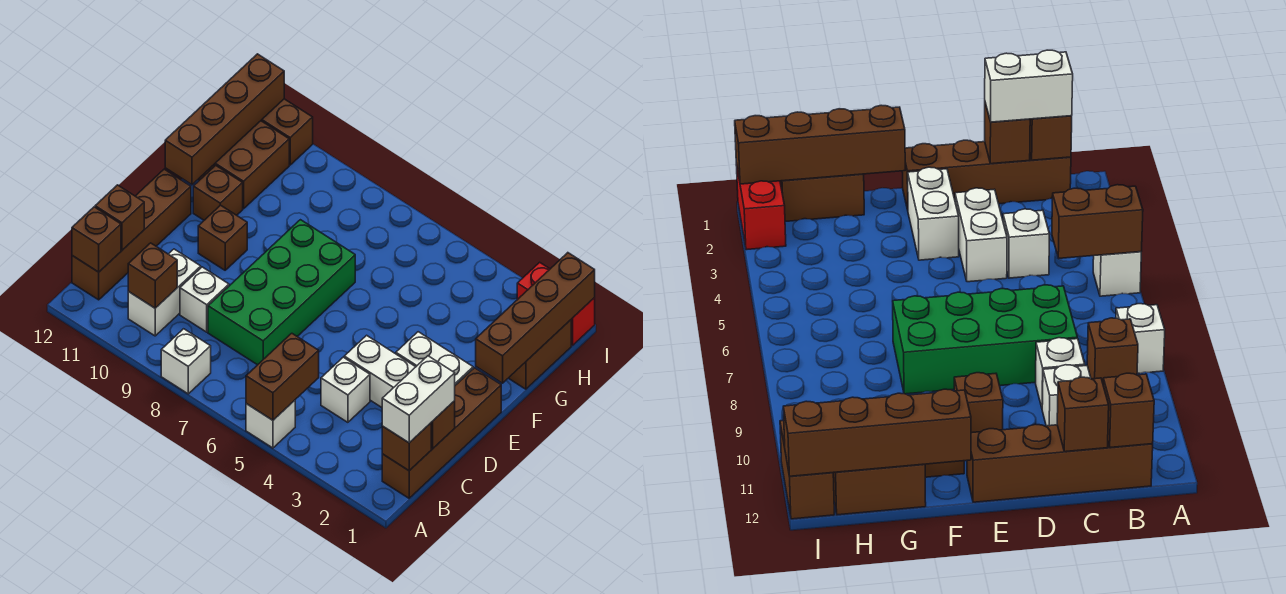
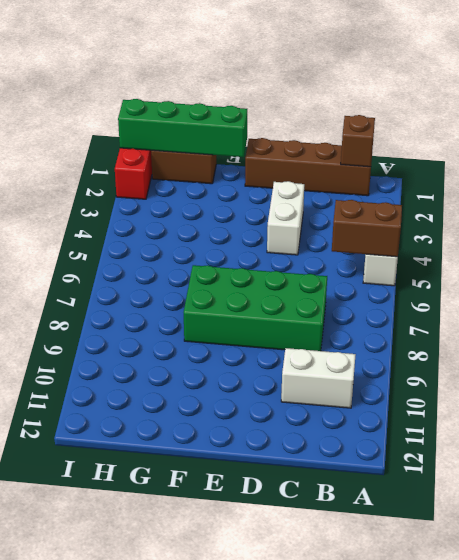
green 1x4 brick [118,99,247,157] -> brown 1x4 brick [476,253,595,383]
none -> white 1x1 brick [161,329,211,394]
none -> brown 1x4 brick [72,169,191,300]
none -> white 1x1 brick [321,357,370,422]

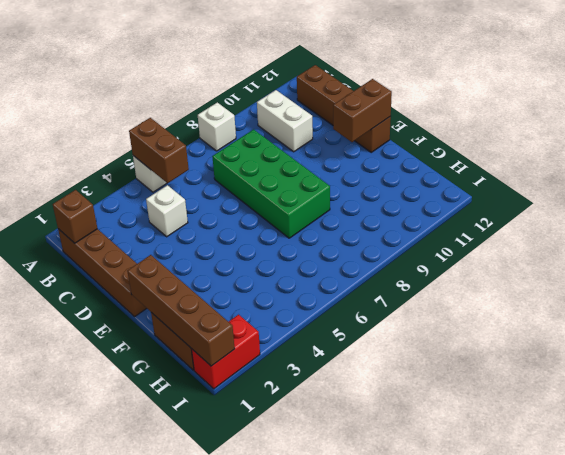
brown 1x2 brick [333,79,392,142] -> brown 1x2 brick moved to [261,99,313,165]
none -> white 1x1 brick [180,267,229,332]
none -> white 1x2 brick [344,335,415,407]
none -> white 1x2 brick [396,332,473,385]

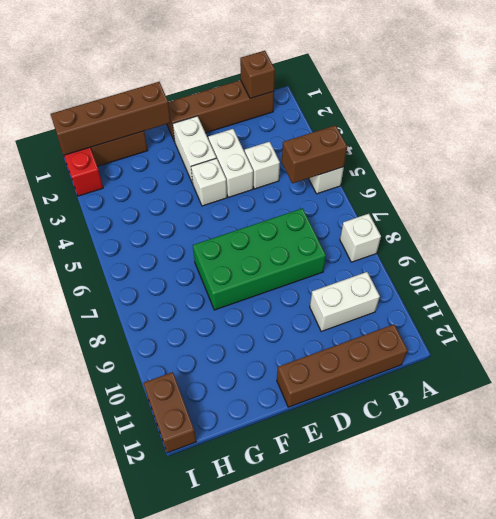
white 1x1 brick [191,158,227,206] -> white 1x1 brick moved to [180,267,229,332]
none -> brown 1x1 brick [198,205,247,270]
none -> brown 1x1 brick [193,165,243,220]
none -> brown 2x2 brick [198,121,289,209]

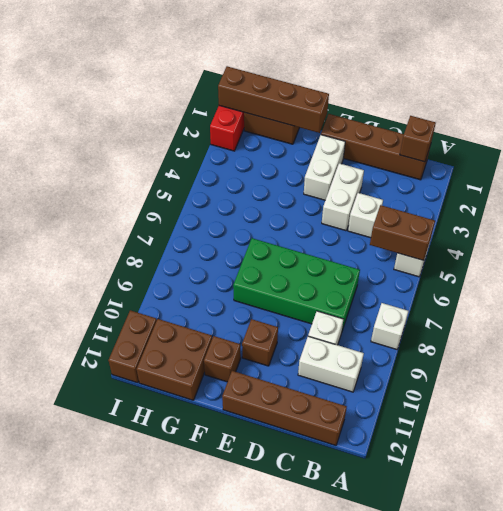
none -> brown 1x1 brick [128,243,177,308]
none -> brown 1x1 brick [72,207,121,272]
none -> brown 1x1 brick [431,401,455,449]

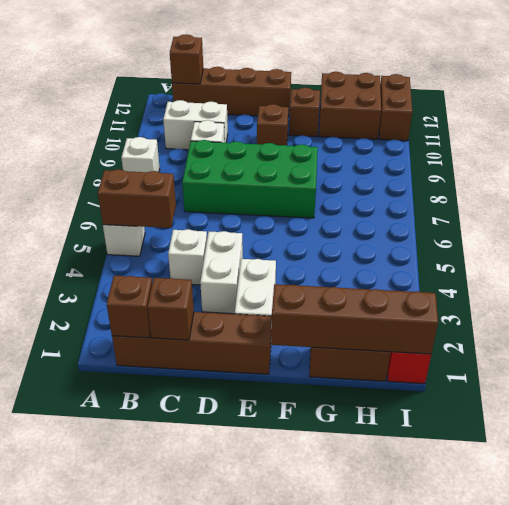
none -> brown 1x1 brick [128,243,177,308]
none -> brown 1x1 brick [95,185,144,250]
none -> brown 1x4 brick [165,54,284,185]

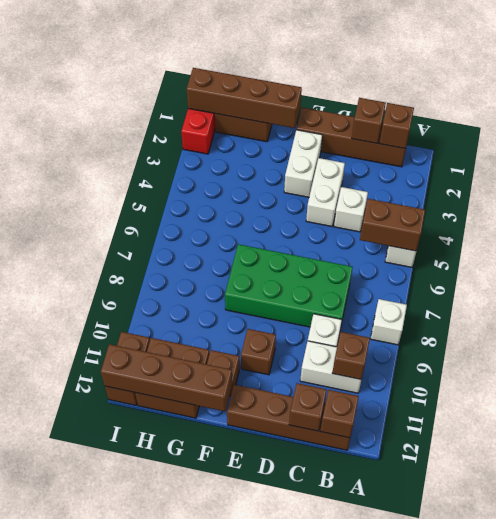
none -> white 1x2 brick [382,356,455,443]

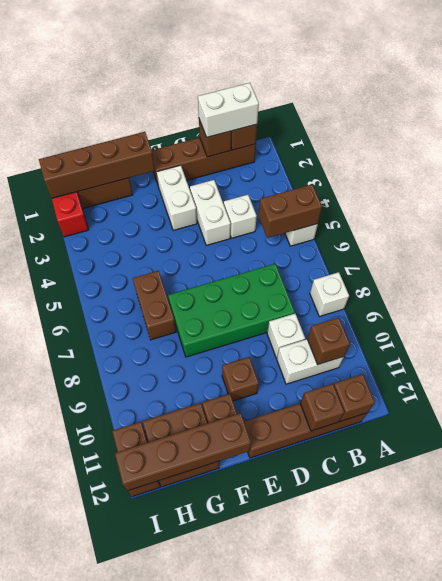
brown 1x2 brick [133,271,176,340] -> none

